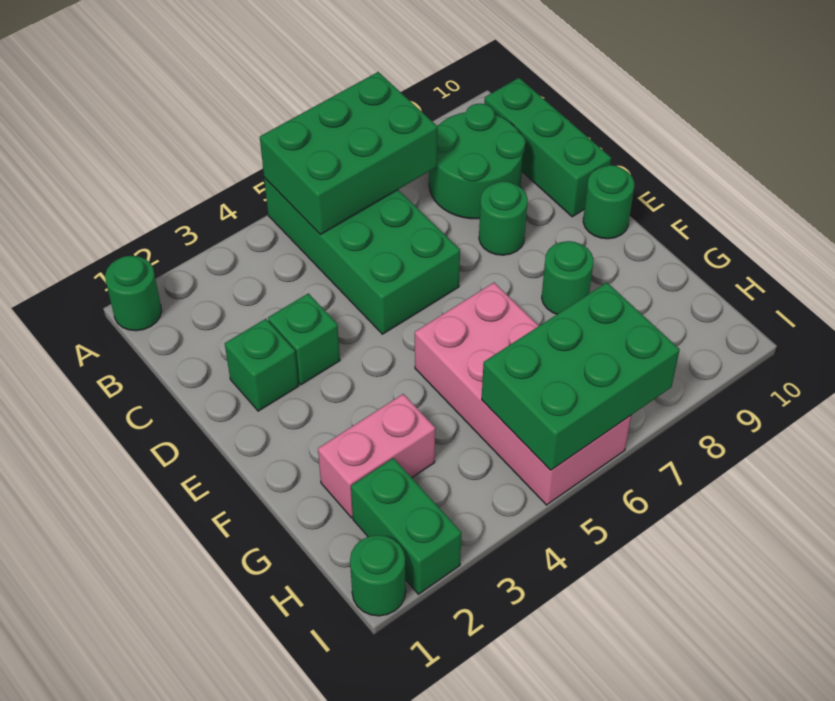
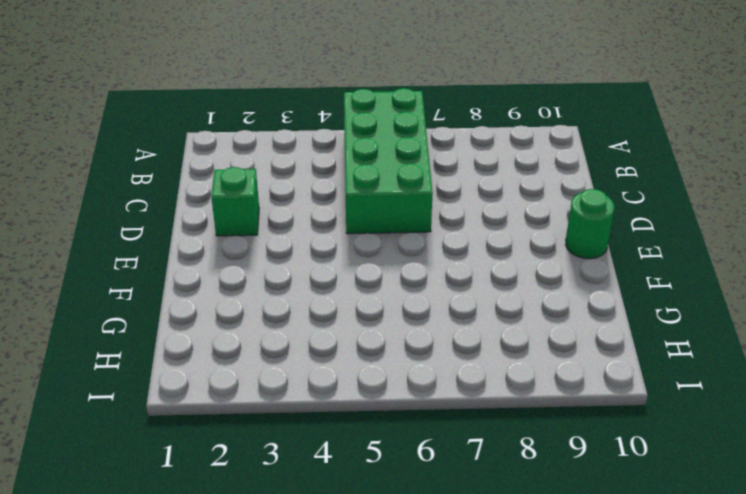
none -> green 1x1 round brick [105,256,162,331]
none -> green 2x2 round brick [429,104,525,219]
none -> green 1x3 brick [484,78,611,217]

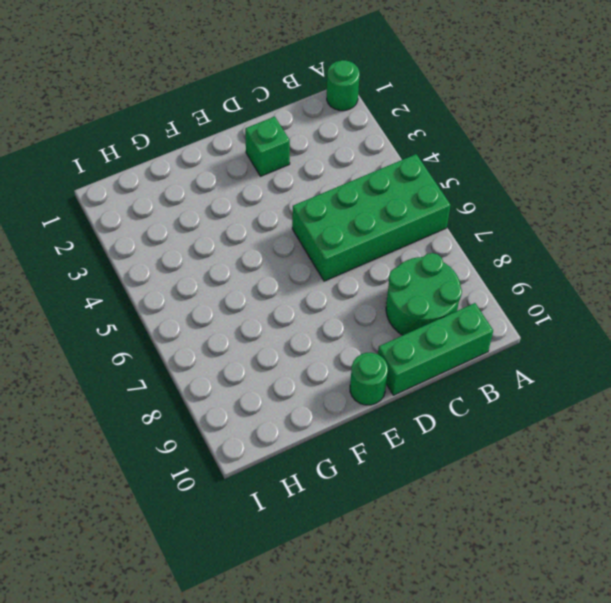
none -> green 1x1 brick [268,293,340,385]
none -> green 1x1 round brick [479,181,528,255]
none -> pink 2x4 brick [415,283,631,505]

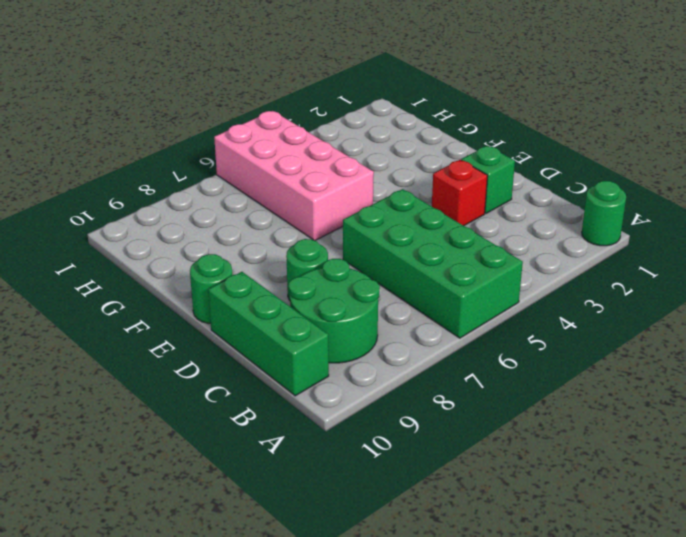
red 1x1 brick [432,160,488,226] -> green 1x1 brick [268,293,340,385]
none -> green 1x1 round brick [542,241,594,314]
none -> pink 1x2 brick [318,394,435,518]
none -> green 1x2 brick [351,458,462,594]

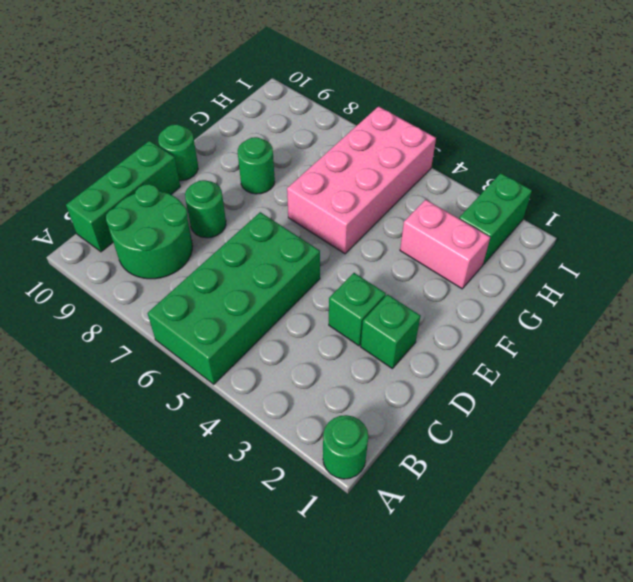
none -> green 1x1 round brick [350,535,406,616]
none -> green 2x3 brick [260,72,437,234]
none -> green 2x3 brick [482,283,680,470]

